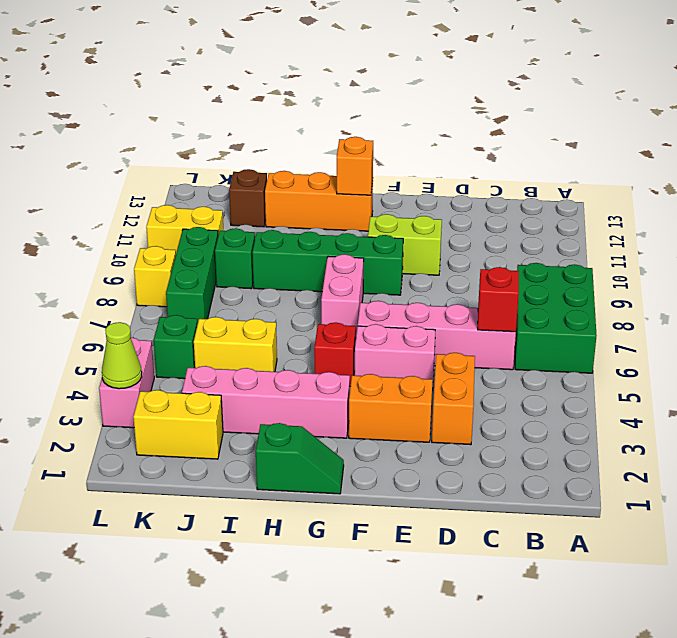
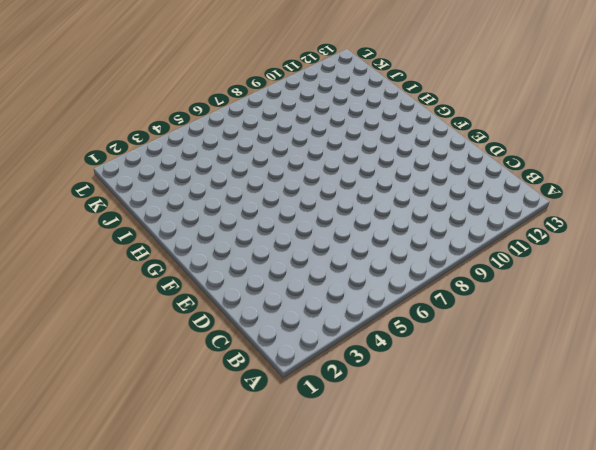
none -> green 2x3 brick [515,263,597,373]
none -> pink 1x4 brick [358,301,516,370]
none -> orange 1x2 brick [432,353,475,445]

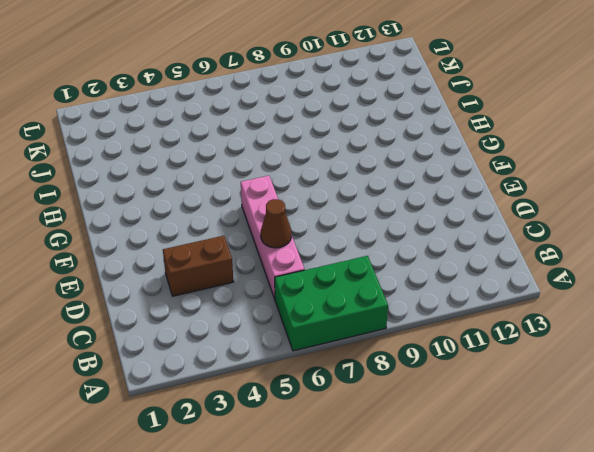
brown 1x2 brick [163,236,233,296] -> orange 1x2 brick [432,353,475,445]
brown 1x1 cone [261,199,291,248] -> none
none -> orange 1x2 brick [349,374,433,442]
none -> pink 1x2 brick [355,324,435,390]
none -> lime 1x2 brick [368,214,442,275]

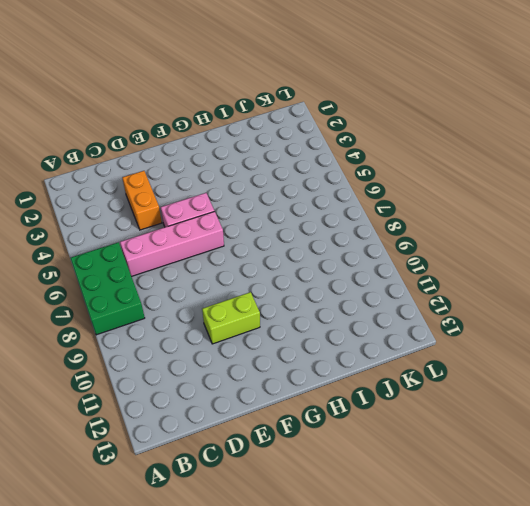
none -> orange 1x2 brick [349,374,433,442]
none -> green 1x4 brick [252,230,403,295]
none -> green 1x2 slope [256,423,344,494]

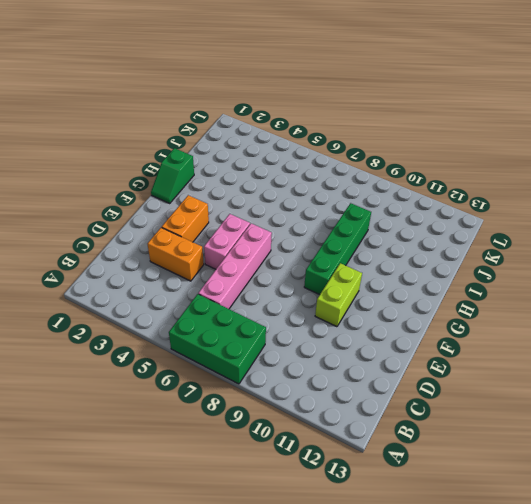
none -> pink 1x4 brick [182,366,350,438]
none -> red 1x1 brick [314,322,356,387]
none -> pink 1x2 brick [321,254,364,335]

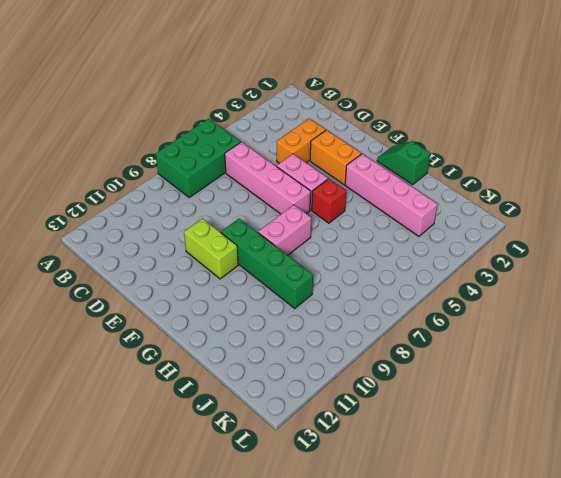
none -> orange 1x3 brick [265,171,373,231]
none -> yellow 1x2 brick [194,317,277,372]
none -> yellow 1x2 brick [133,390,223,459]

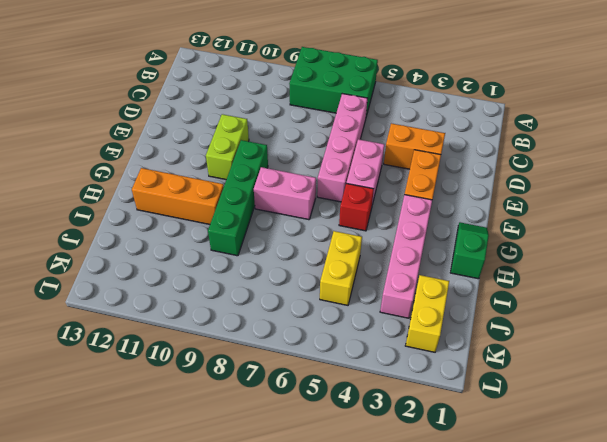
orange 1x3 brick [132,168,224,224] -> orange 1x3 brick turned to [265,171,373,231]
none -> green 1x1 brick [215,228,255,289]
none -> brown 1x1 brick [229,169,267,227]
none -> green 1x1 brick [154,315,197,379]

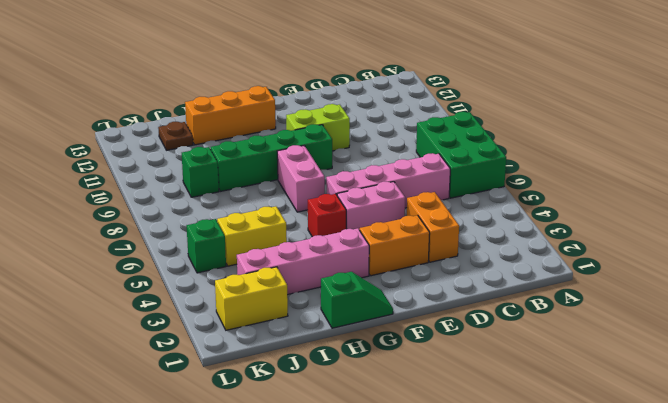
brown 1x1 plate [158,122,193,150] -> brown 1x1 brick [229,169,267,227]
none -> green 1x3 brick [166,227,218,325]
none -> yellow 1x2 brick [146,205,223,253]
none -> pink 1x2 brick [99,337,154,428]

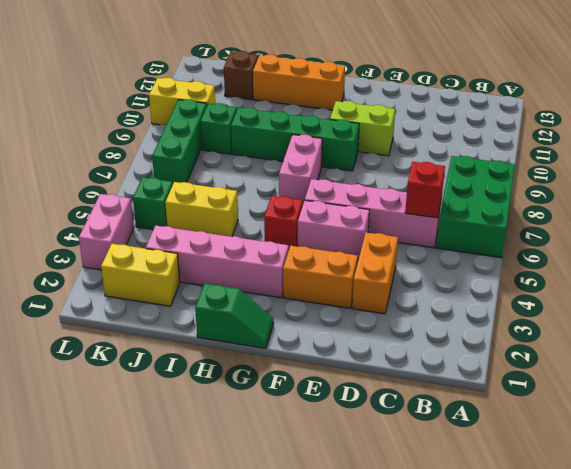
none -> yellow 1x1 brick [134,246,176,307]
none -> orange 1x1 brick [337,137,373,195]
none -> lime 1x1 cone [102,322,142,389]

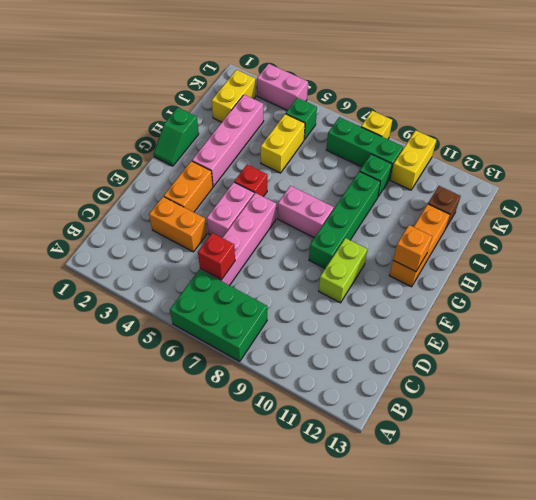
none -> lime 1x1 cone [102,322,142,389]

